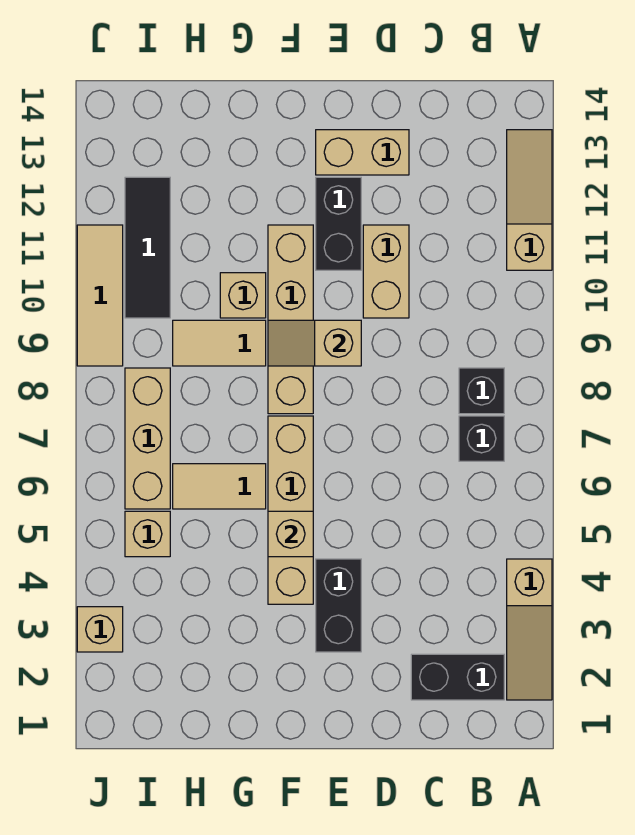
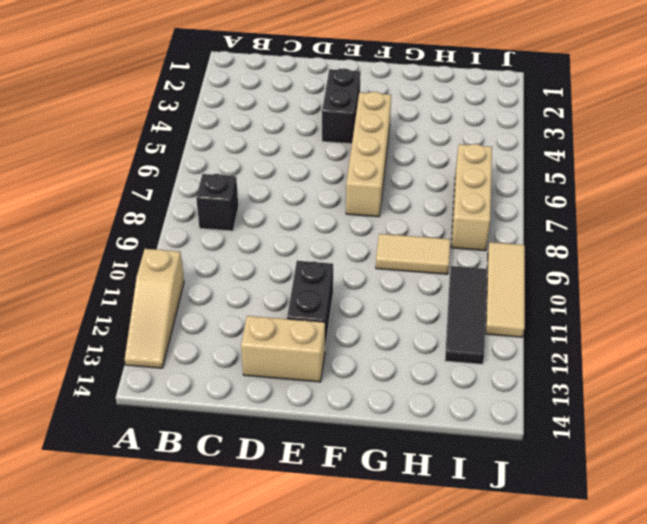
none -> tan 1x3 slope [507,559,552,700]
none -> black 1x2 brick [411,654,504,700]
none -> black 1x1 brick [459,416,504,461]

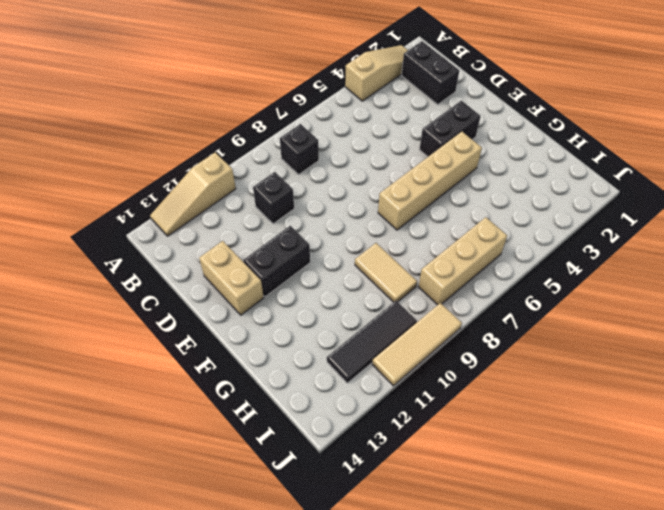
black 1x1 brick [253,172,294,224] -> black 1x1 brick moved to [459,416,504,461]
none -> tan 1x2 brick [363,225,409,318]
none -> tan 1x4 brick [268,225,313,414]
none -> tan 1x2 tile [173,464,266,509]

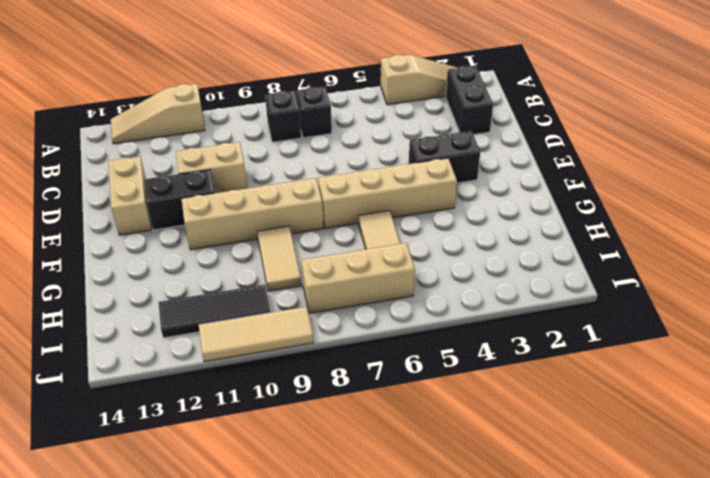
none -> tan 1x1 brick [220,273,266,318]
none -> tan 1x1 brick [125,511,170,557]
none -> tan 1x1 brick [77,607,123,652]

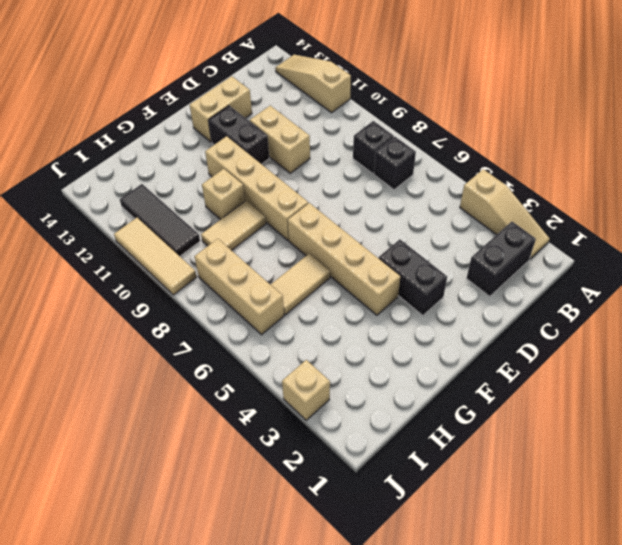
none -> tan 1x1 brick [125,511,170,557]
none -> tan 1x2 slope [268,320,361,366]
none -> tan 1x1 brick [268,511,313,557]

